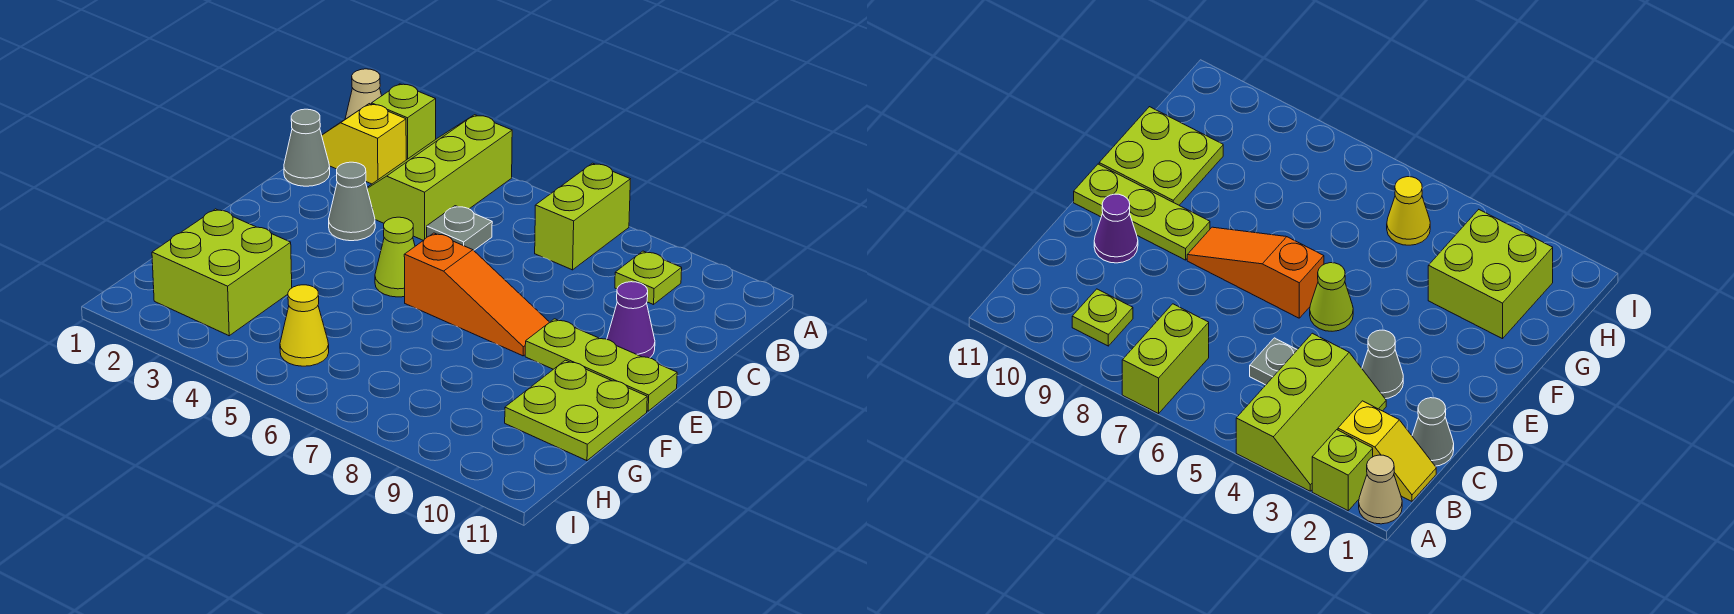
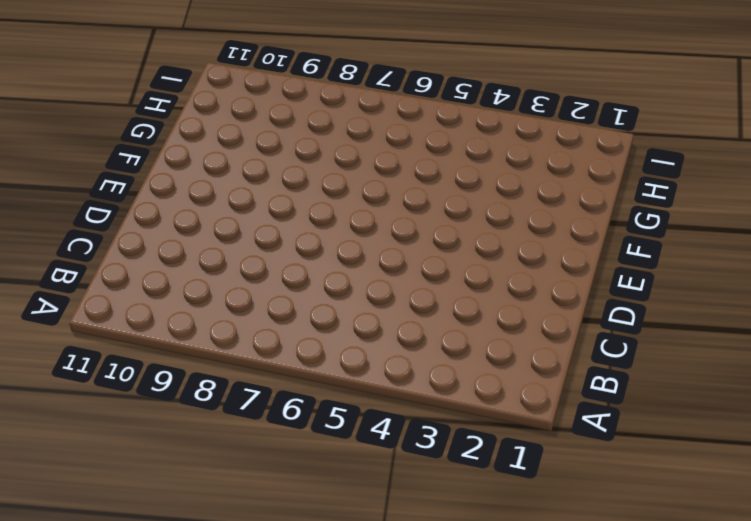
none -> tan 1x1 cone [345,69,382,119]
none -> lime 1x1 brick [372,84,436,160]
none -> lime 2x3 slope [367,115,512,240]

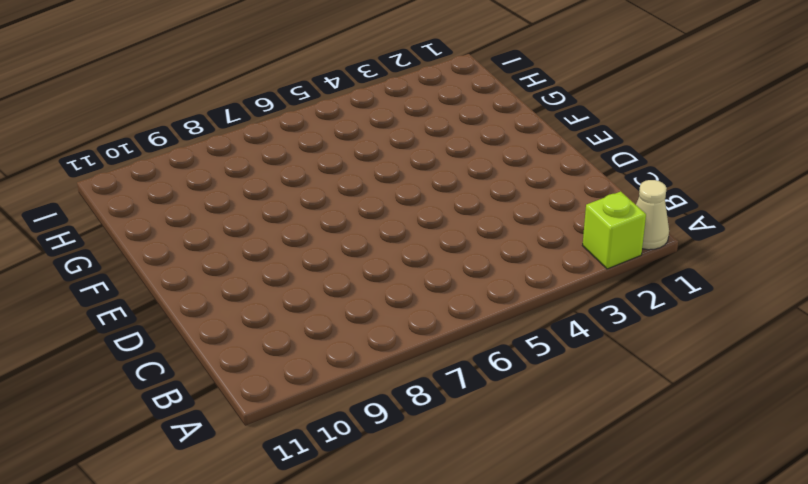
none -> lime 2x3 slope [367,115,512,240]
none -> lime 1x2 brick [535,163,630,270]
none -> yellow 1x2 slope [322,104,406,184]

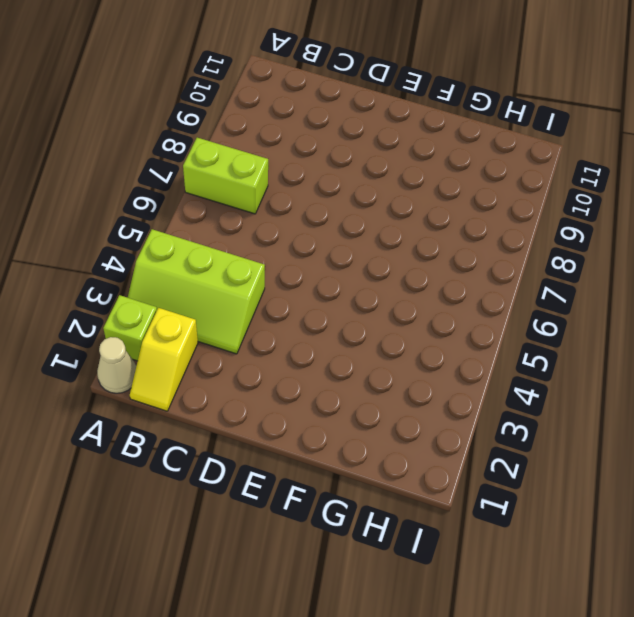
none -> lime 1x1 plate [615,251,682,305]
none -> grey 1x1 cone [284,109,330,186]
none -> grey 1x1 plate [427,206,492,250]

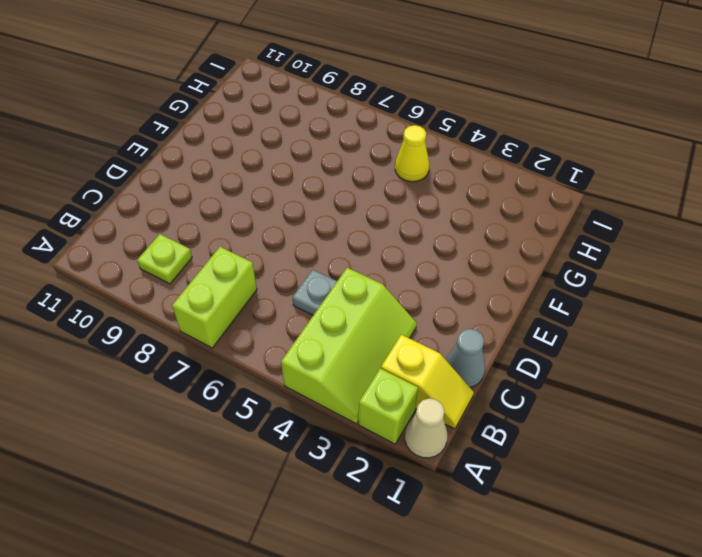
none -> grey 1x1 cone [329,162,375,241]
none -> purple 1x1 cone [607,282,655,358]
none -> lime 1x1 cone [375,217,415,297]

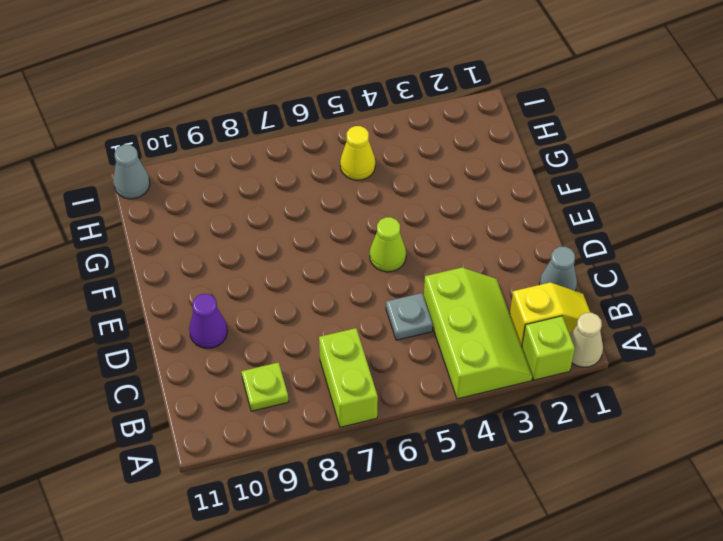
grey 1x1 cone [113,145,150,199] -> grey 1x1 cone moved to [329,162,375,241]
none -> orange 1x3 slope [404,233,549,356]
none -> lime 1x3 plate [525,319,677,411]
none -> lime 2x2 plate [505,360,647,461]

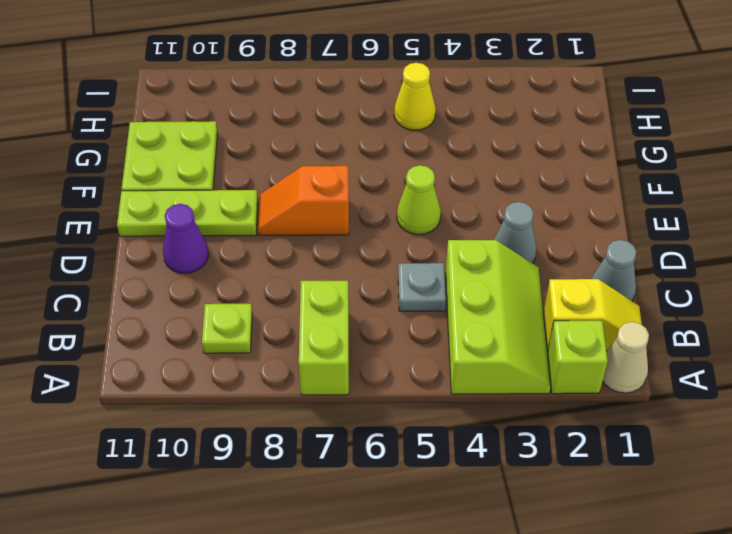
orange 1x2 slope [258,166,349,236] -> orange 1x3 slope [404,233,549,356]
none -> lime 2x2 brick [152,209,292,336]

